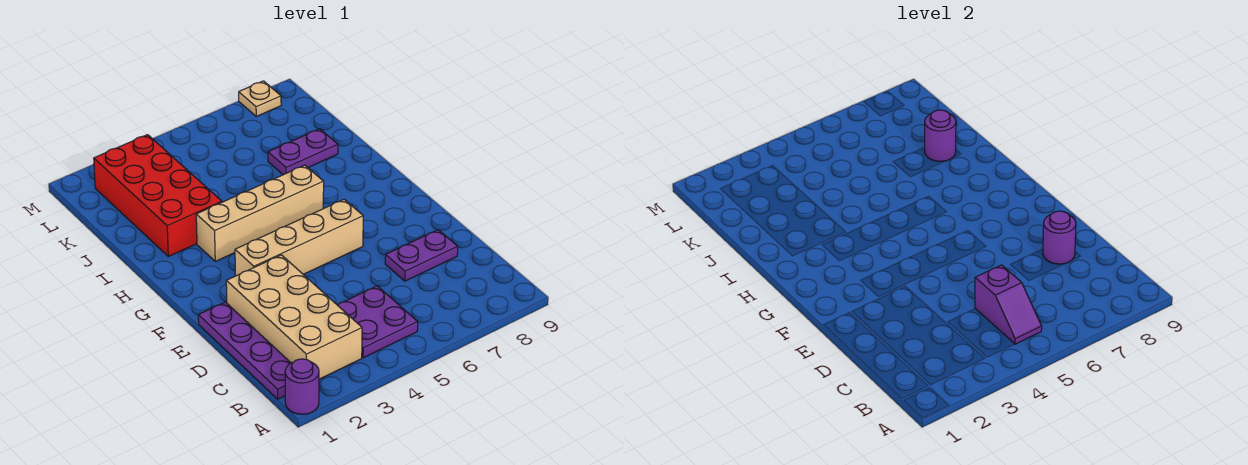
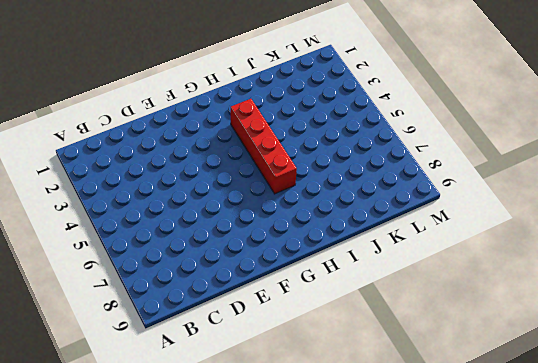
red 1x4 brick [231,99,297,194] -> tan 1x4 brick [196,165,324,261]
none -> purple 1x1 round brick [285,359,319,414]
none -> purple 1x4 plate [198,302,291,399]
none -> tan 2x4 brick [226,255,362,379]

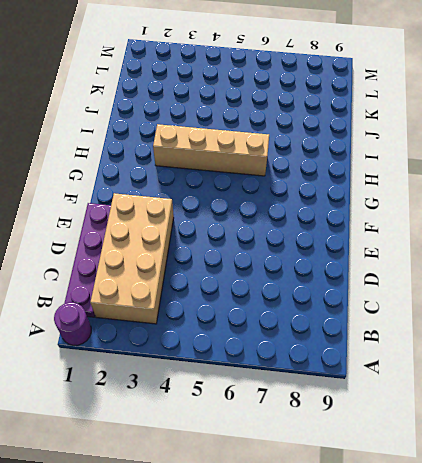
none -> purple 2x2 plate [338,286,418,358]
none -> purple 1x2 plate [385,230,458,281]
none -> tan 1x4 brick [235,199,363,276]

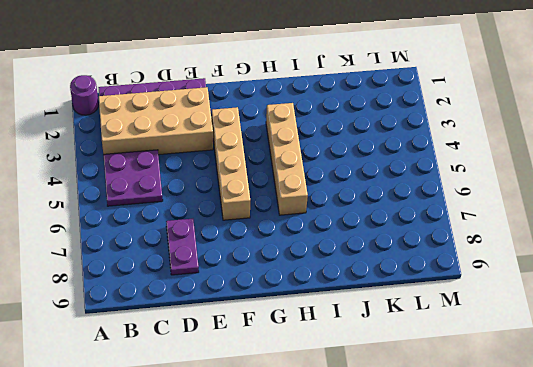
none -> red 2x4 brick [94,135,222,256]
none -> purple 1x2 plate [268,129,338,175]
none -> tan 1x1 plate [239,81,281,116]

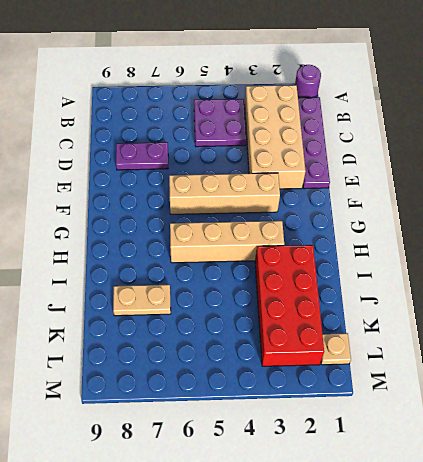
tan 1x2 plate [113,285,171,316] -> purple 1x2 plate [268,129,338,175]
tan 1x1 plate [321,333,351,365] -> tan 1x1 plate moved to [239,81,281,116]
none -> purple 1x2 slope [975,265,1042,344]
none -> purple 1x1 round brick [1043,211,1076,264]
none -> purple 1x1 round brick [925,110,956,161]

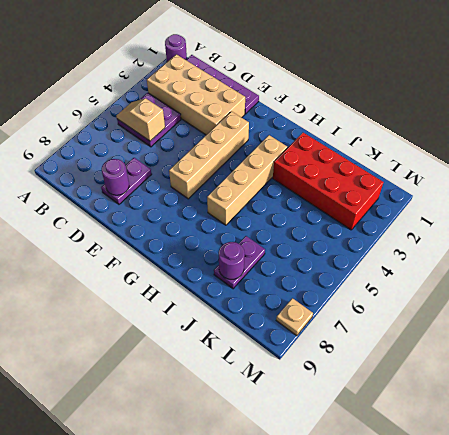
tan 1x2 slope [116,98,165,141] -> purple 1x2 slope [975,265,1042,344]

